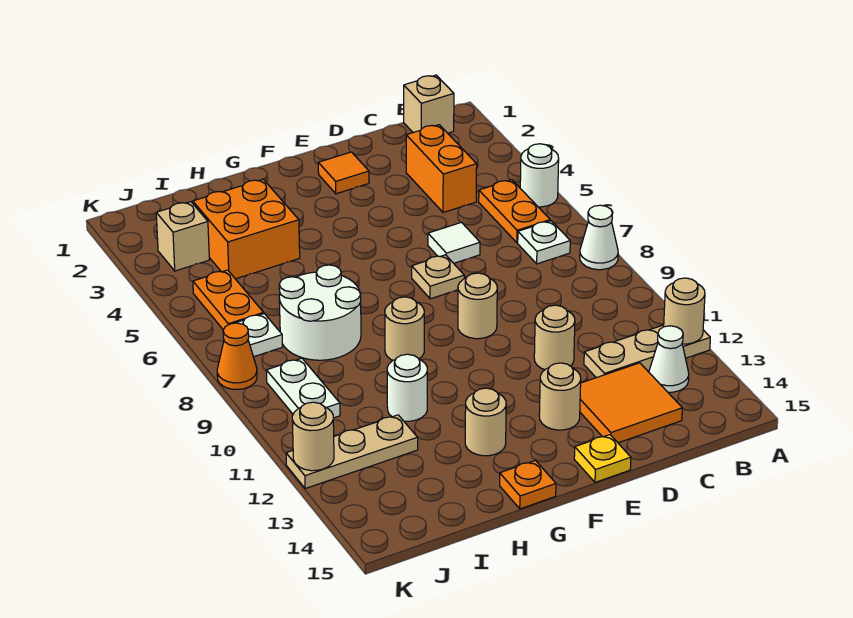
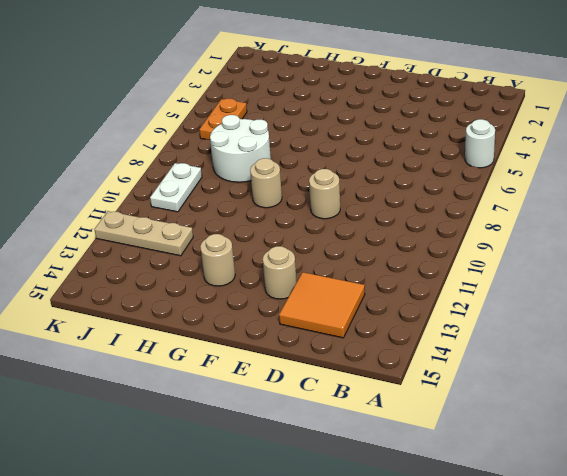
none -> white 1x1 cone [580,205,618,270]
none -> tan 1x3 plate [584,325,710,378]
none -> tan 1x1 brick [404,75,454,133]
none -> orange 1x2 plate [479,180,550,243]

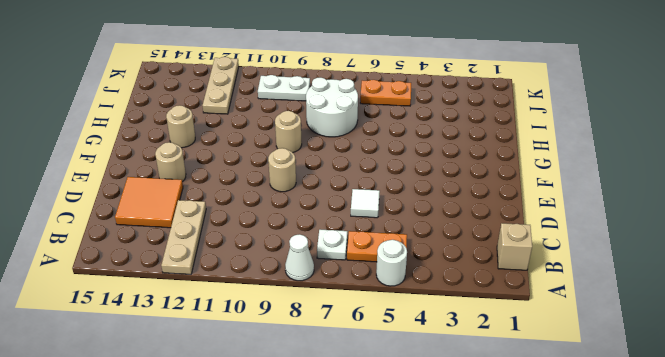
none -> white 1x1 cone [649,326,689,392]
none -> orange 1x2 brick [406,125,477,213]
none -> tan 1x1 round brick [534,305,575,370]
none -> orange 1x1 tile [318,152,369,194]

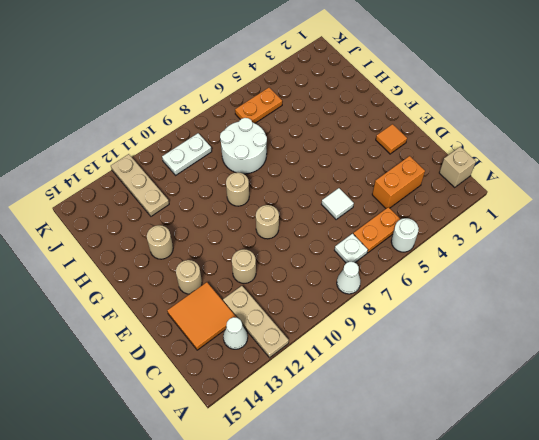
none -> tan 1x1 plate [412,255,464,299]
none -> yellow 1x1 plate [574,435,631,482]
none -> orange 1x1 plate [500,460,556,509]
none -> orange 2x2 brick [193,179,300,279]

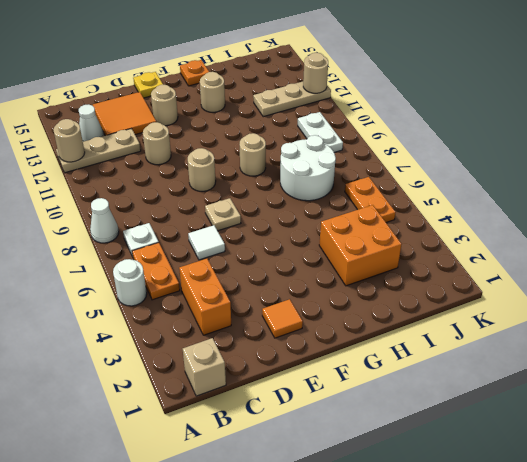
none -> white 1x1 round brick [387,354,427,421]
none -> tan 1x1 brick [156,202,209,271]
none -> white 1x1 plate [236,314,283,357]
none -> orange 1x1 cone [217,323,257,389]

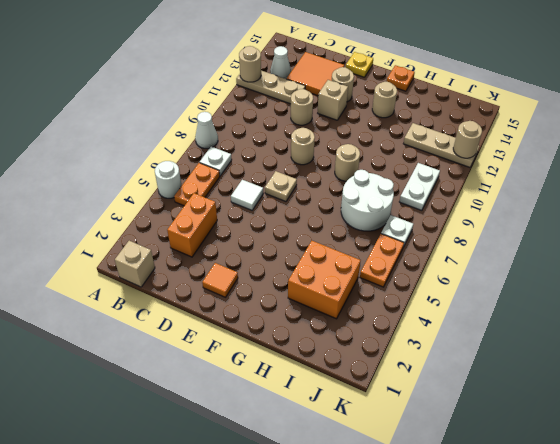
tan 1x1 brick [318,80,348,120] -> tan 1x1 brick moved to [156,202,209,271]
none -> white 1x1 round brick [387,354,427,421]
none -> orange 1x1 cone [217,323,257,389]

